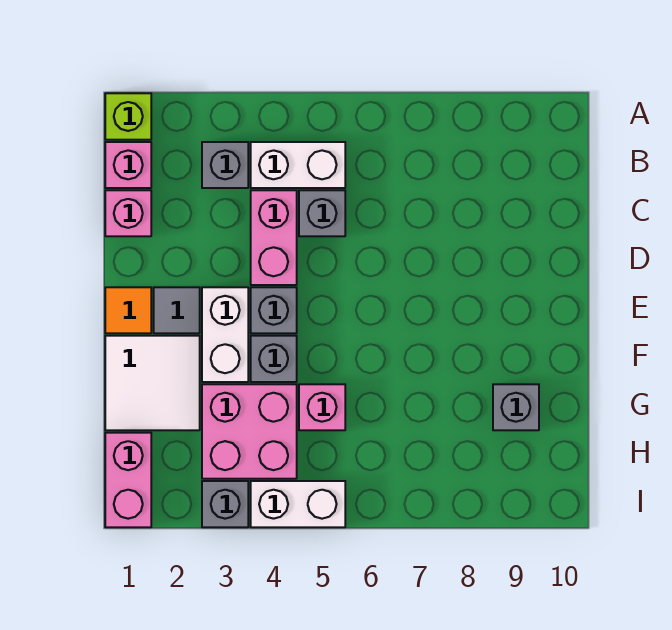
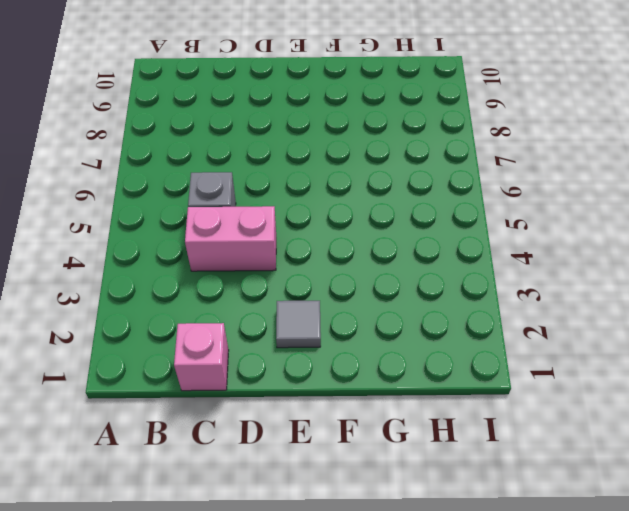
none -> lime 1x1 brick [105,93,151,140]
none -> pink 1x1 brick [105,142,151,188]
none -> grey 1x1 brick [202,142,248,188]

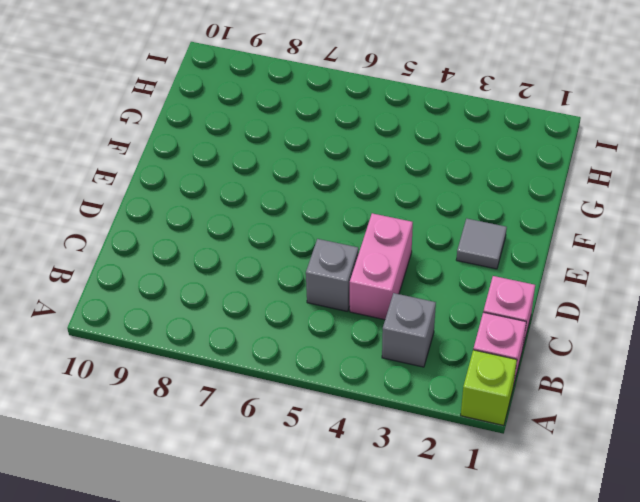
none -> white 1x2 brick [251,142,345,188]
none -> orange 1x1 tile [105,287,151,333]
none -> white 1x2 brick [202,287,248,382]

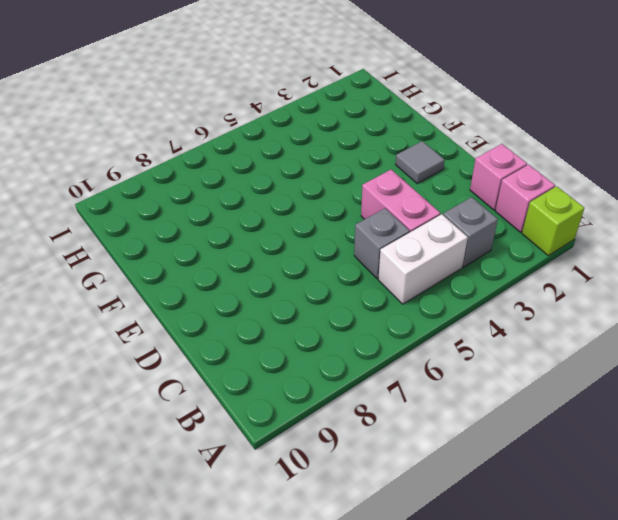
none -> orange 1x1 tile [105,287,151,333]
none -> white 1x2 brick [202,287,248,382]
none -> grey 1x1 brick [251,287,297,333]

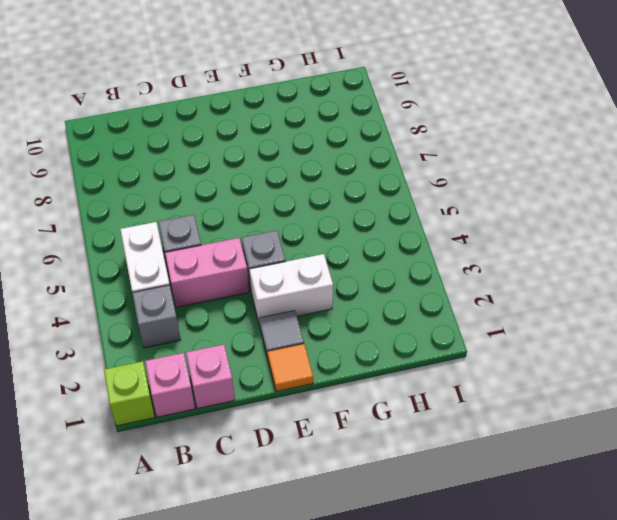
none -> white 2x2 tile [105,336,200,430]
none -> grey 1x1 brick [251,336,297,382]
none -> pink 2x2 brick [202,384,297,479]

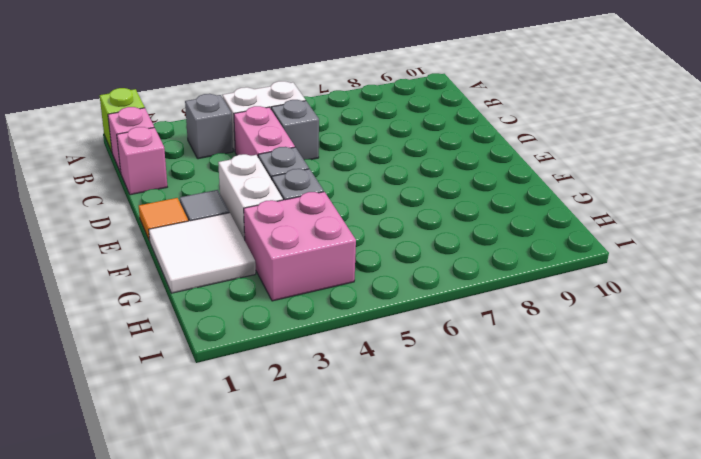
none -> pink 1x1 brick [299,384,345,430]
none -> grey 1x1 brick [493,384,539,430]
none -> pink 1x2 brick [105,433,151,527]

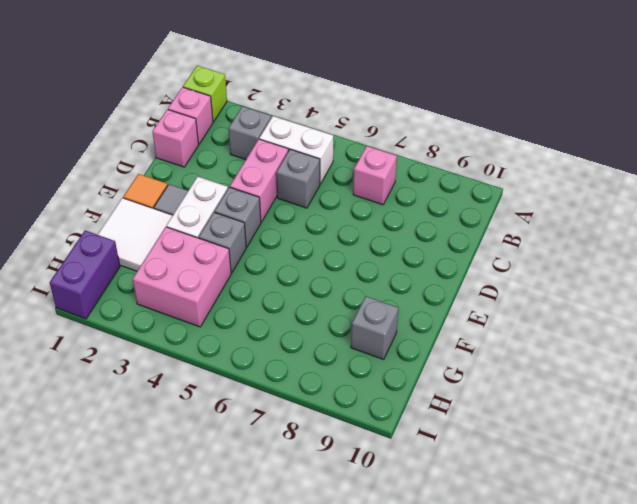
pink 1x1 brick [353,146,397,205] -> pink 1x1 brick moved to [299,384,345,430]
purple 1x2 brick [50,231,120,319] -> pink 1x2 brick [105,433,151,527]
none -> grey 1x1 brick [202,481,248,527]
none -> white 1x2 brick [251,481,345,527]

